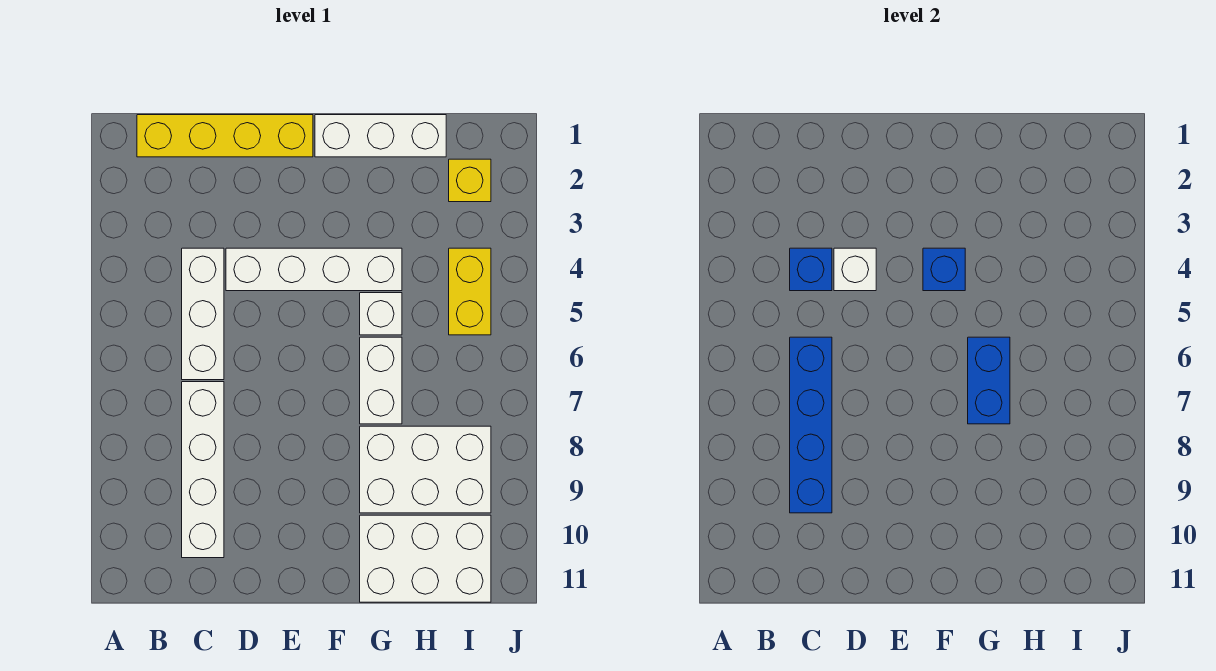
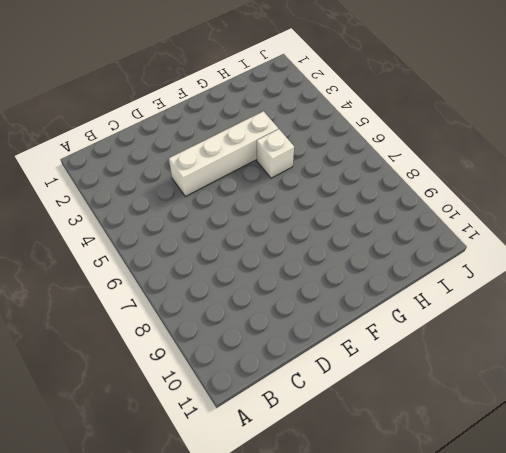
none -> yellow 1x4 brick [137,115,313,157]
none -> white 1x3 brick [182,248,224,380]
none -> white 1x4 brick [182,382,224,558]

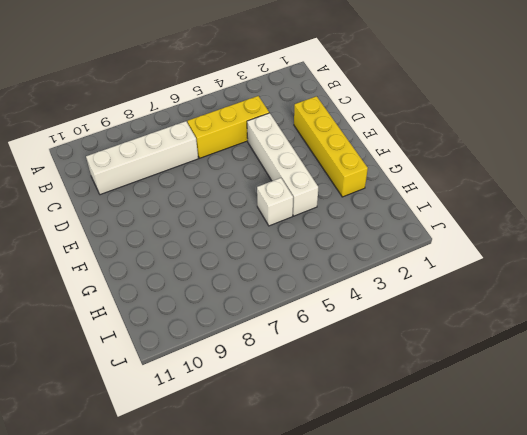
yellow 1x3 brick [188,96,269,158] -> white 1x3 brick [182,248,224,380]
yellow 1x4 brick [294,96,368,197] -> yellow 1x4 brick moved to [137,115,313,157]
none -> white 1x3 brick [315,115,446,157]
none -> white 1x2 brick [360,337,402,424]
none -> white 2x3 brick [360,426,491,513]

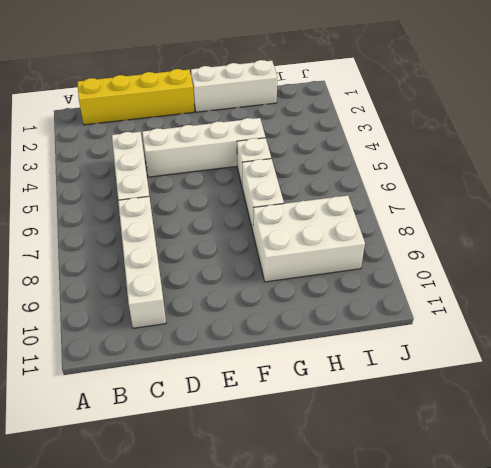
none -> white 2x3 brick [360,515,491,602]
none -> yellow 1x1 brick [449,159,491,202]
none -> yellow 1x2 brick [449,248,491,335]

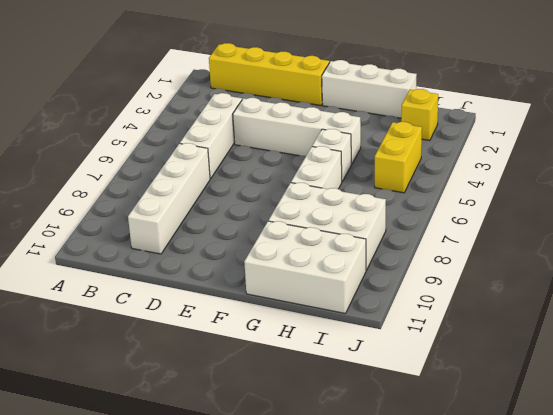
none -> blue 1x1 brick [790,248,832,291]
none -> blue 1x4 brick [790,337,832,513]
none -> white 1x1 brick [834,248,876,291]

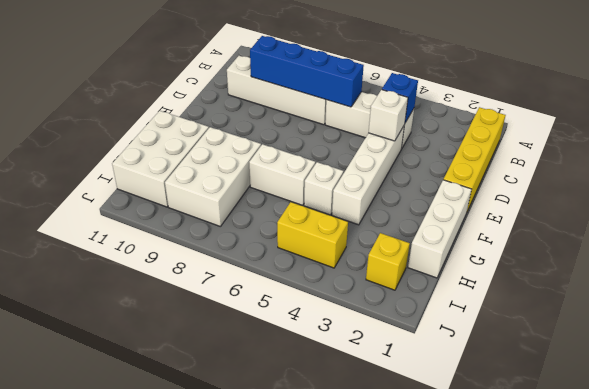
none -> blue 1x1 brick [923,248,965,291]
none -> blue 1x2 brick [968,337,1010,424]

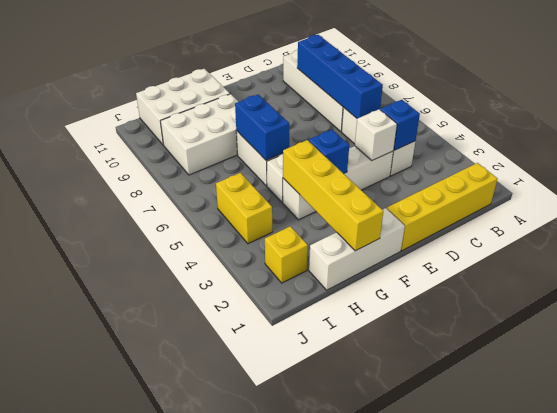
yellow 1x4 brick [283,140,383,251] -> none

